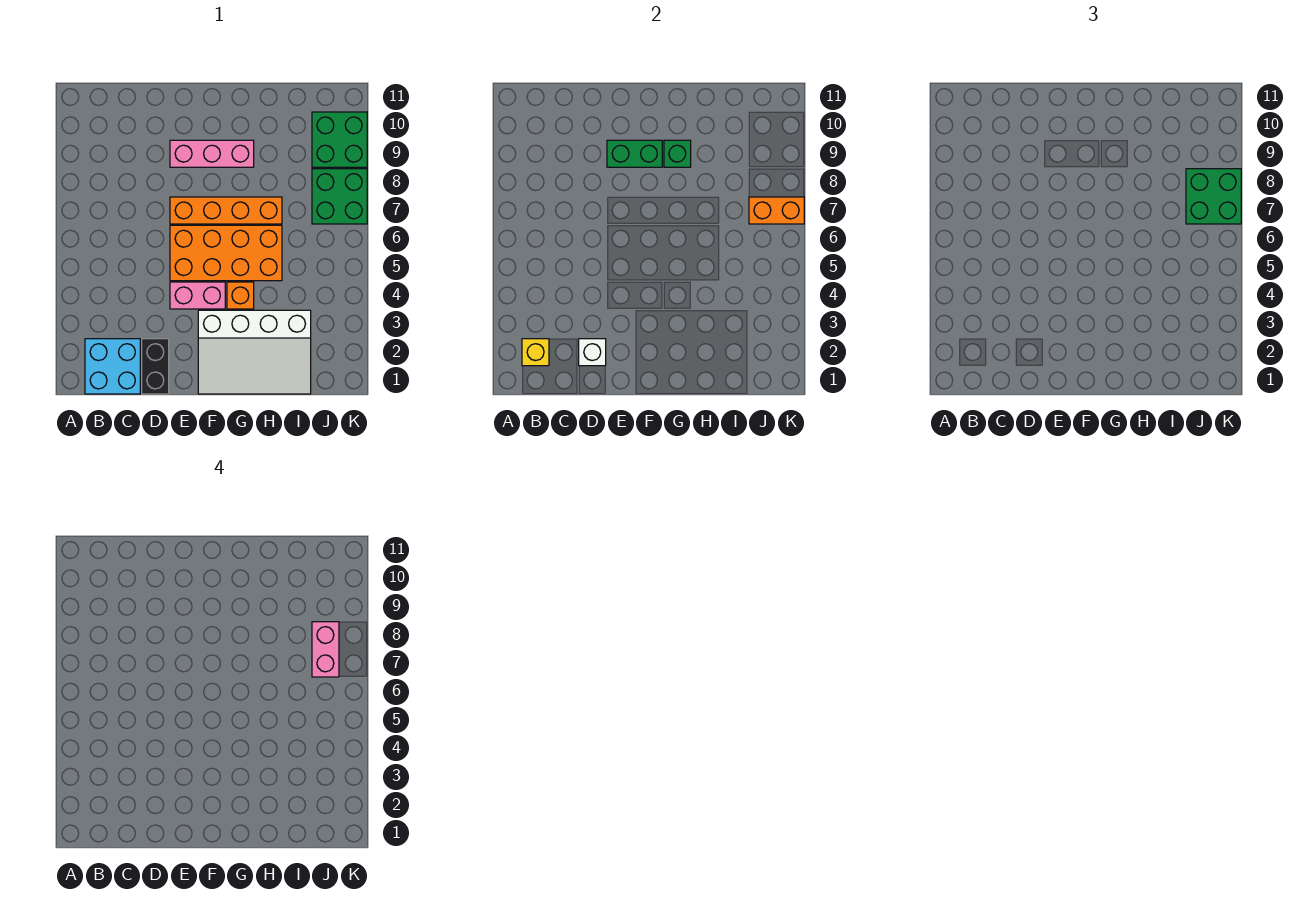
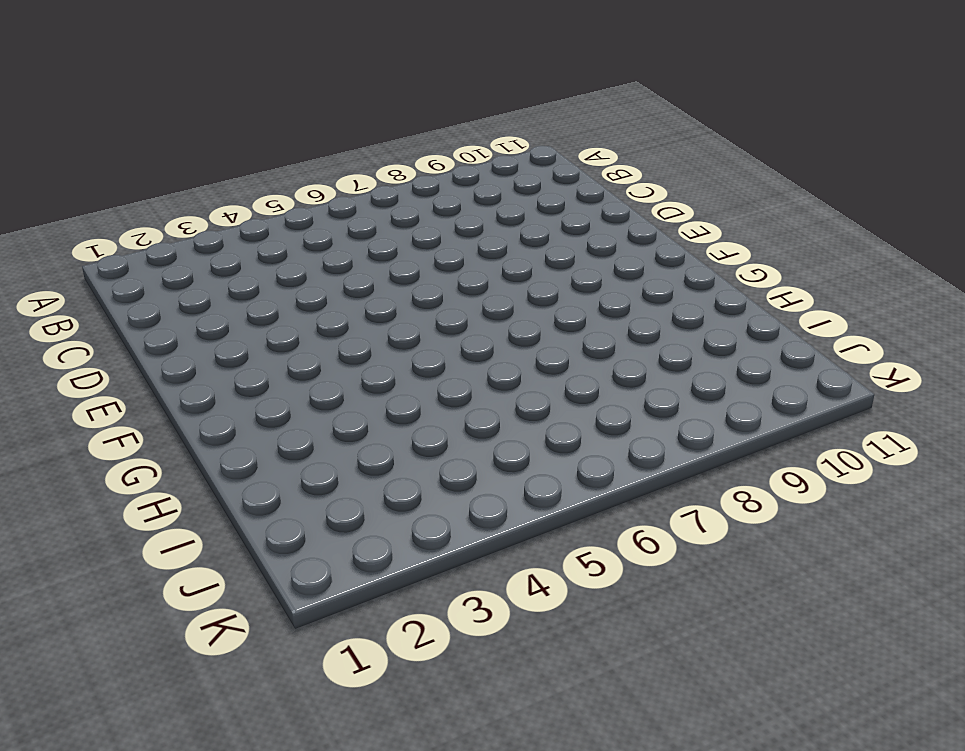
none -> cyan 2x2 brick [85,339,140,394]
none -> black 1x2 brick [142,339,169,394]
none -> pink 1x2 brick [170,282,225,309]

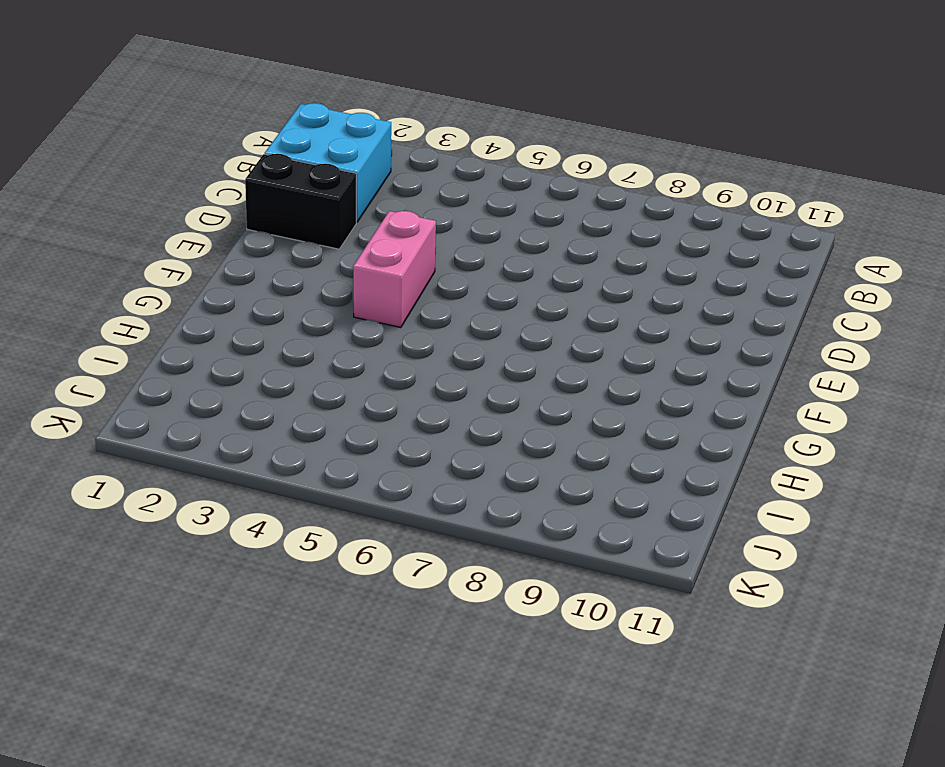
none -> orange 2x4 brick [170,225,282,281]
none -> orange 1x4 brick [170,197,282,224]
none -> pink 1x3 brick [170,140,254,167]

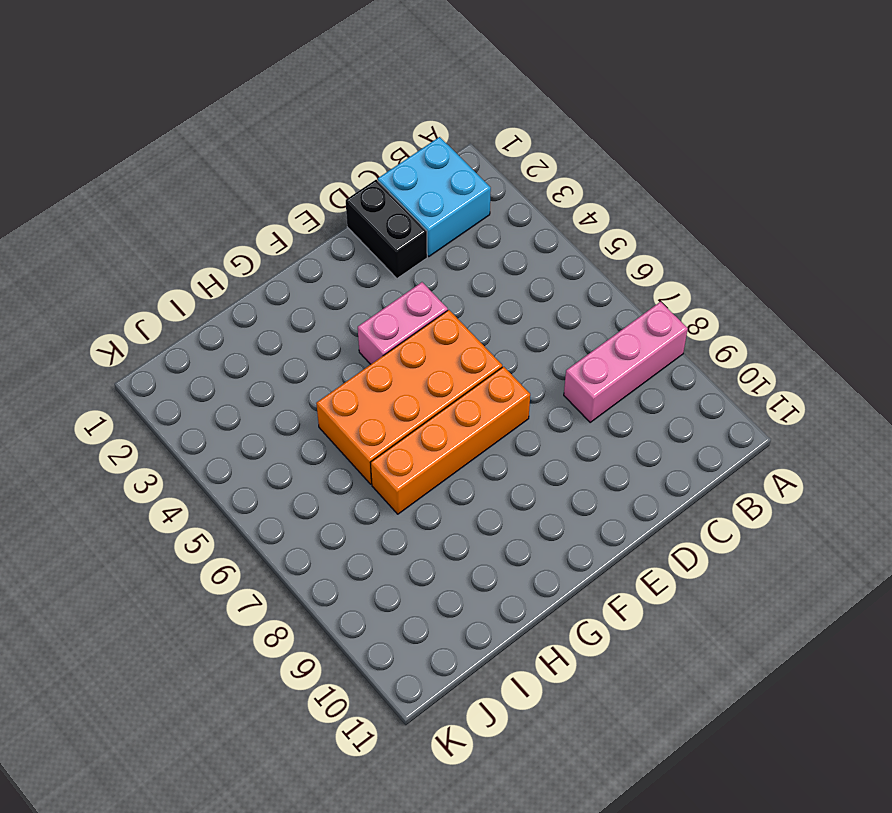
pink 1x3 brick [564,302,688,422] -> pink 1x3 brick moved to [170,140,254,167]
none -> white 3x4 slope [198,310,311,394]
none -> orange 1x1 brick [227,282,254,309]
none -> green 2x2 brick [312,169,367,224]

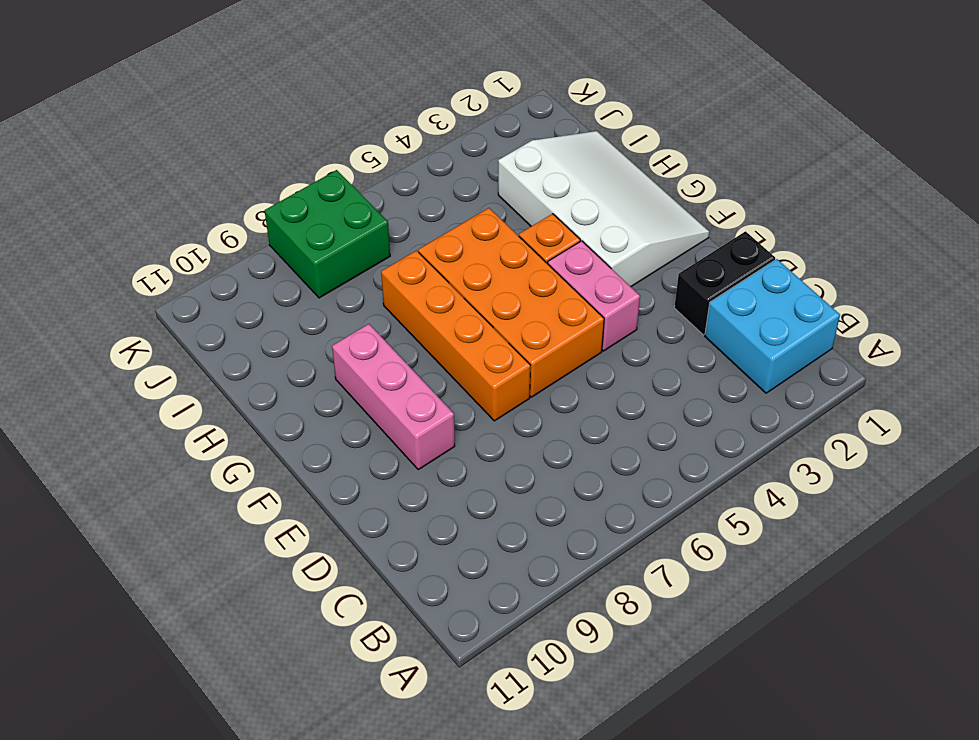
none -> green 2x2 brick [312,112,367,167]
none -> yellow 1x1 brick [522,339,549,366]
none -> white 1x1 brick [579,339,606,366]

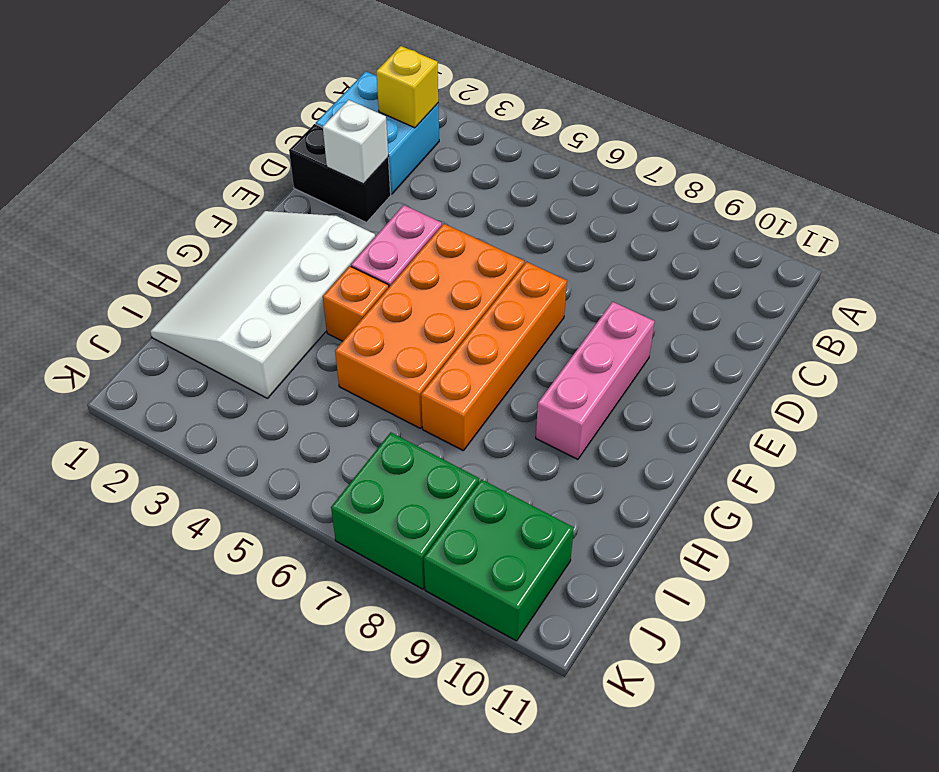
none -> green 1x2 brick [607,140,662,167]
none -> green 1x1 brick [664,140,691,167]
none -> orange 1x2 brick [749,197,804,224]

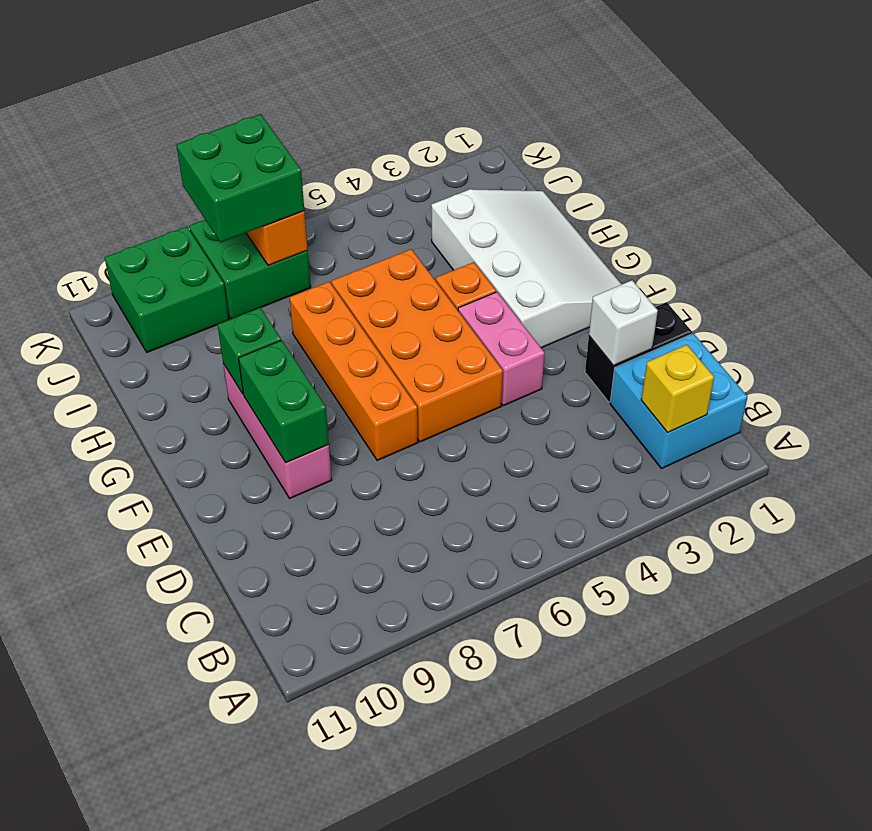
none -> pink 1x2 brick [312,622,339,677]

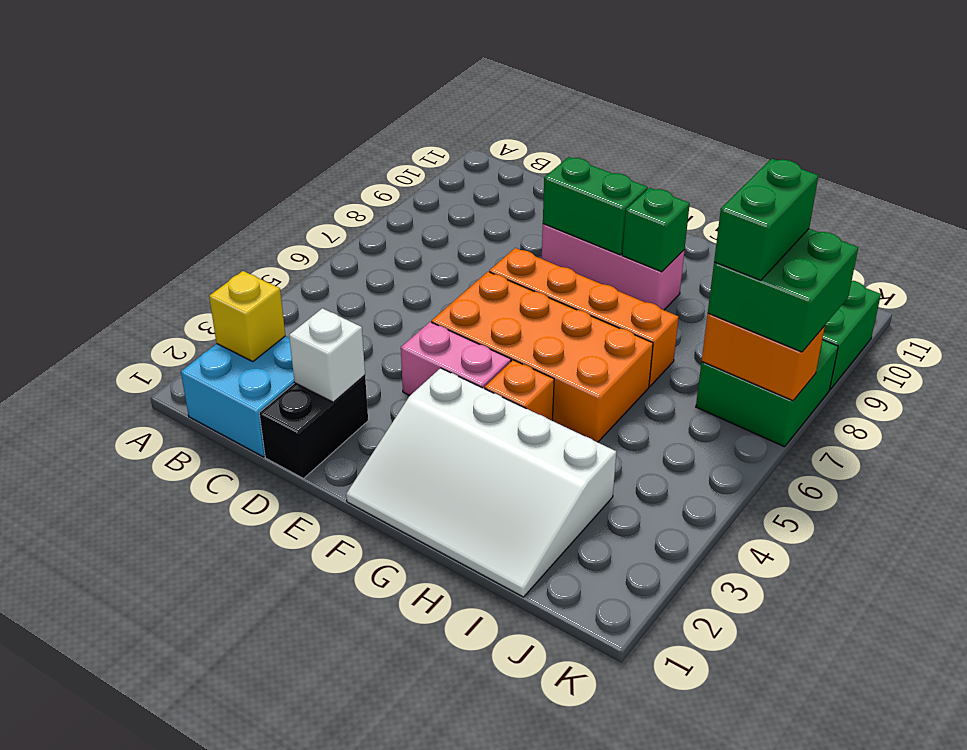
green 1x2 brick [714,159,819,280] -> pink 1x2 brick [312,622,339,677]

